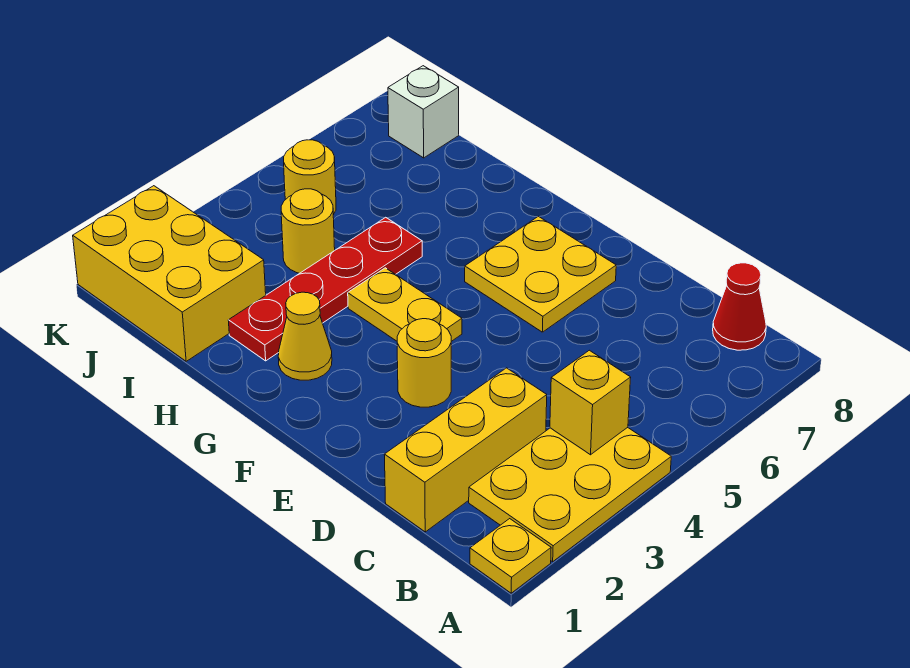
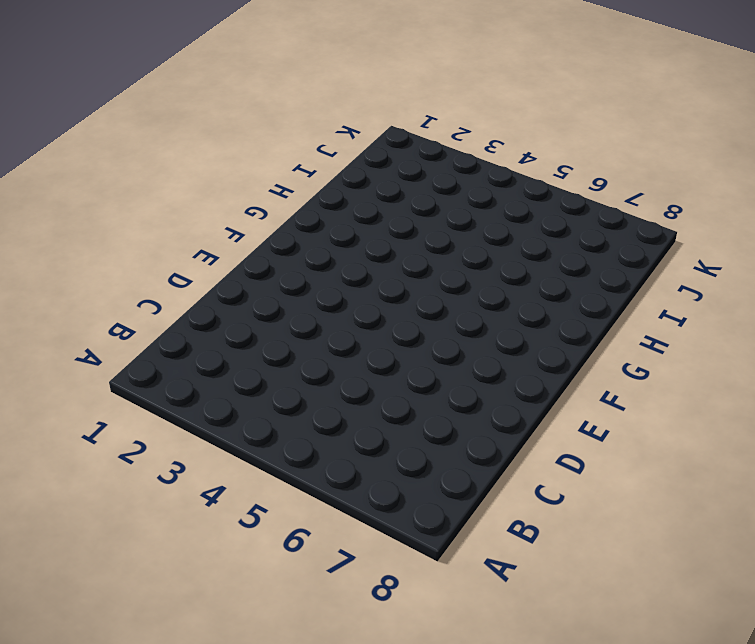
none -> yellow 1x1 plate [470,519,551,593]
none -> yellow 2x3 plate [469,427,671,562]
none -> red 1x1 cone [713,263,766,350]

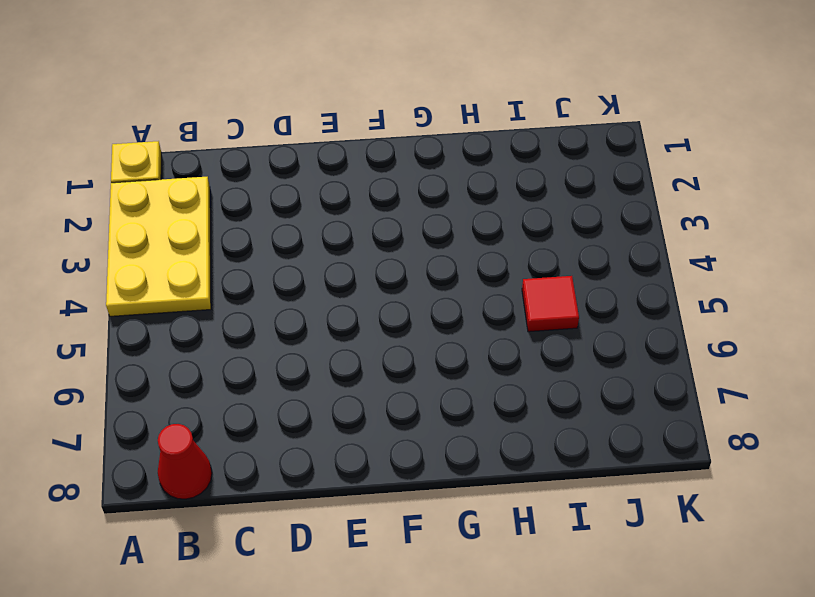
red 1x1 tile [522,276,579,332] -> none
none -> yellow 1x3 brick [384,368,547,532]
none -> yellow 1x1 round brick [397,319,451,407]
none -> yellow 2x2 plate [465,216,616,332]

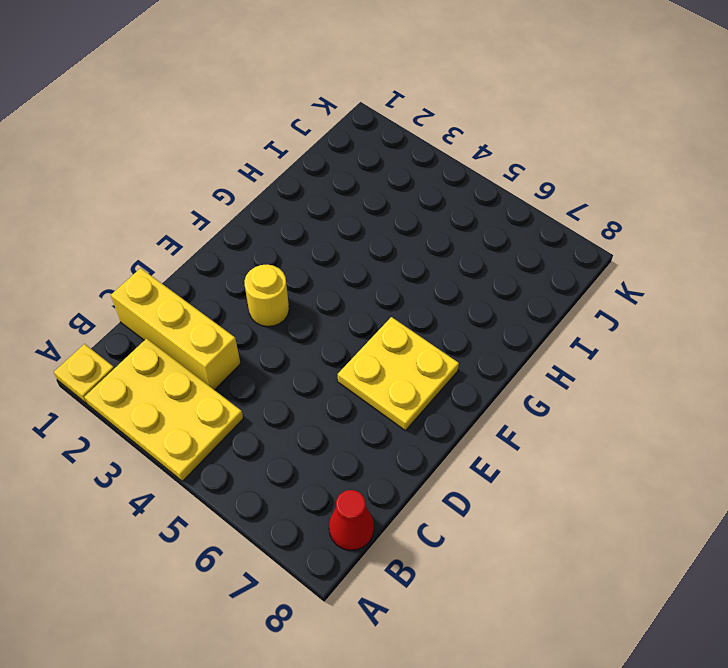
none -> yellow 1x2 plate [348,268,462,341]
none -> yellow 1x1 cone [278,292,332,380]
none -> red 1x4 plate [228,217,422,361]

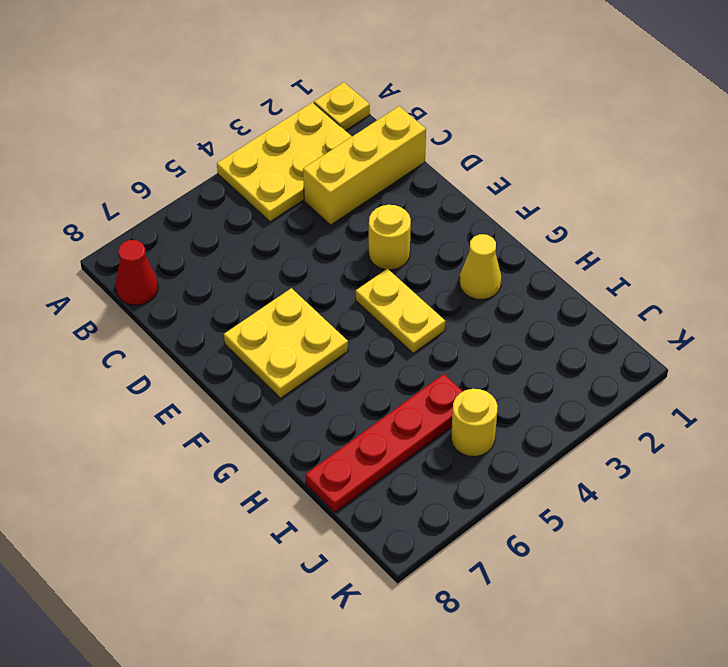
red 1x4 plate [305,374,463,512] -> red 1x4 plate moved to [228,217,422,361]
none -> yellow 2x3 brick [73,186,266,361]
none -> yellow 1x1 round brick [281,189,335,273]
none -> white 1x1 brick [388,66,459,158]

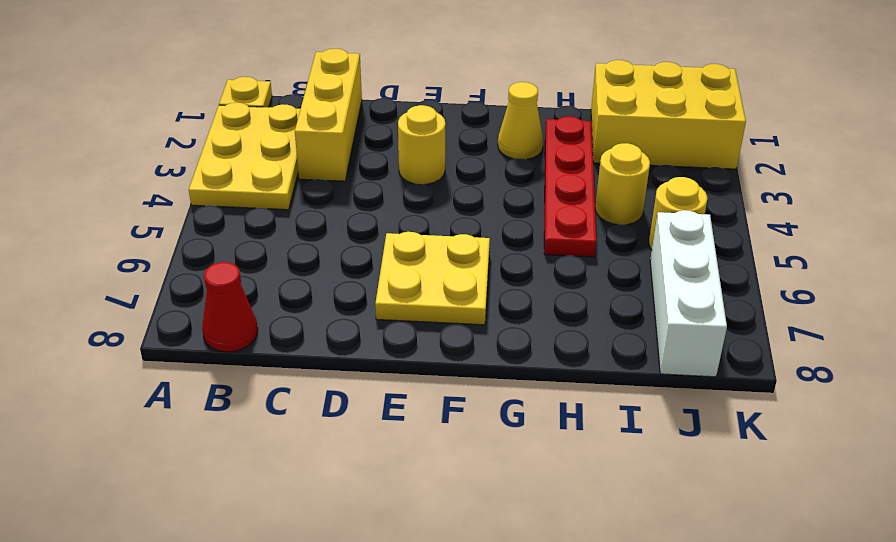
white 1x3 brick [650,210,727,377] -> white 1x1 brick [388,66,459,158]
none -> yellow 1x2 plate [348,268,462,341]
none -> yellow 1x1 brick [550,350,631,455]

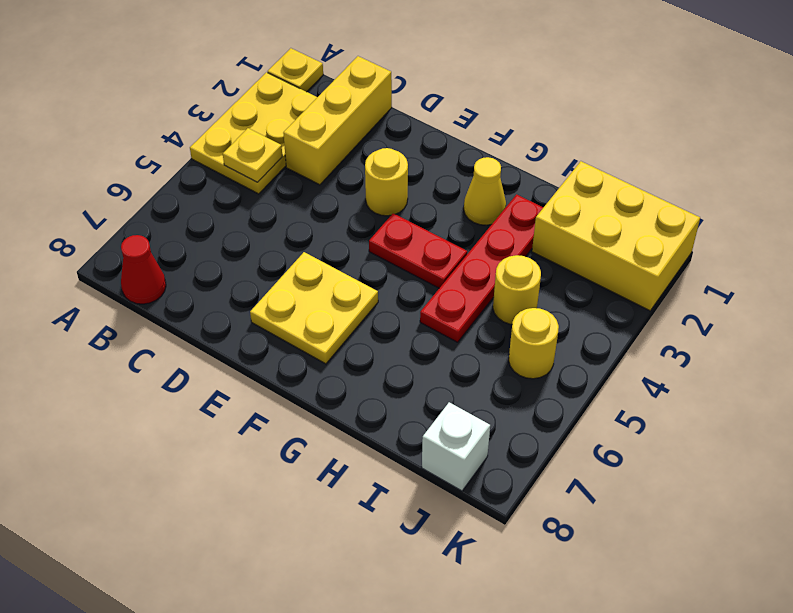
yellow 1x1 plate [223,128,283,182] -> yellow 1x1 brick [550,350,631,455]
red 1x2 plate [369,213,467,288] -> yellow 1x2 plate [348,268,462,341]

